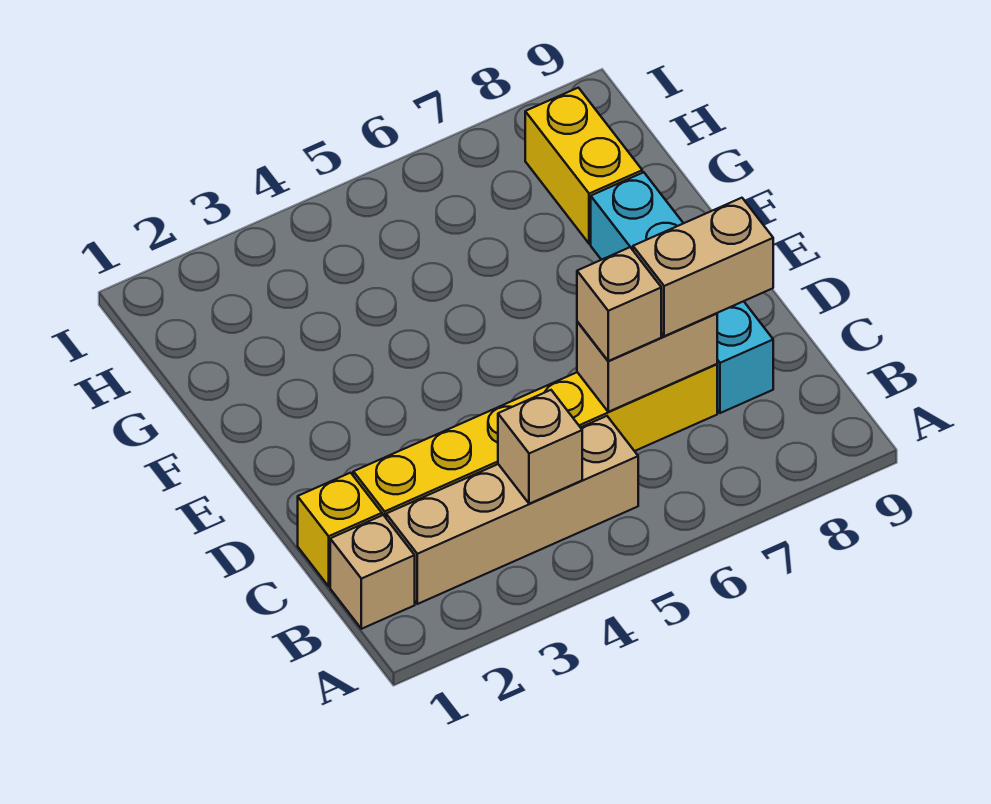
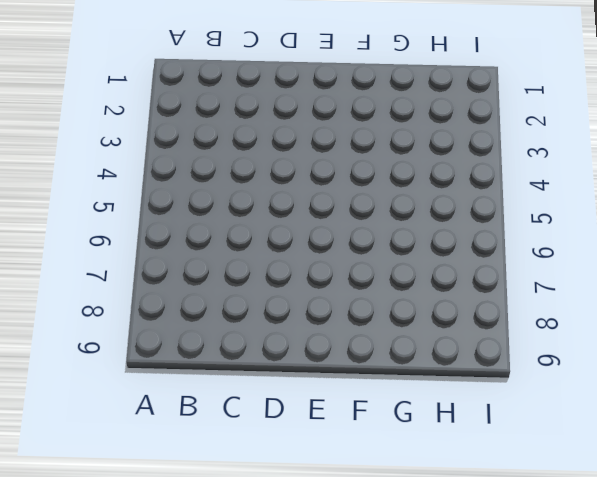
none -> tan 1x1 brick [330,515,415,629]
none -> tan 1x4 brick [386,416,638,604]

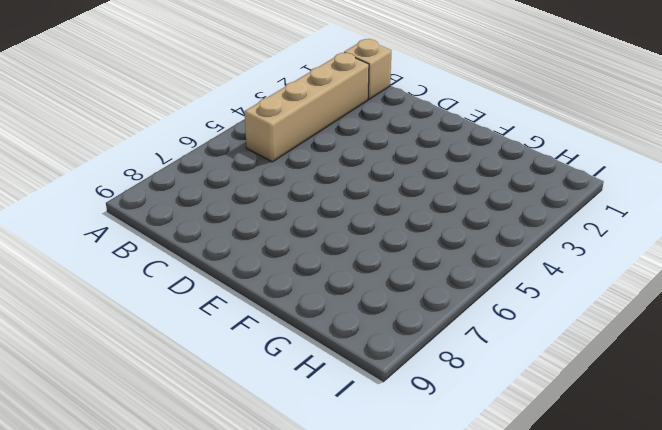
none -> yellow 1x1 brick [298,473,382,586]
none -> yellow 1x6 brick [353,364,717,517]

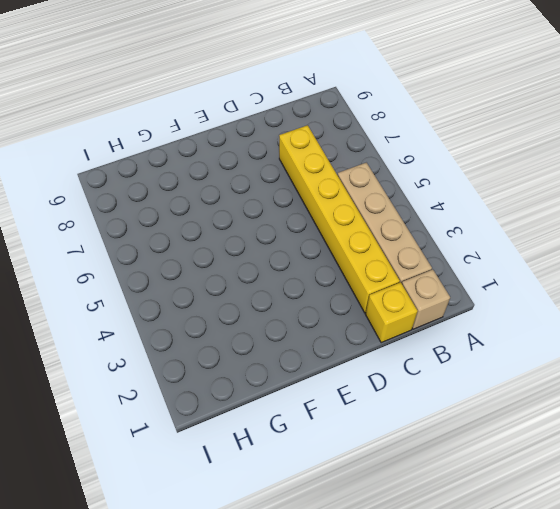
none -> cyan 1x4 brick [591,172,773,413]
none -> yellow 1x2 brick [525,88,642,244]

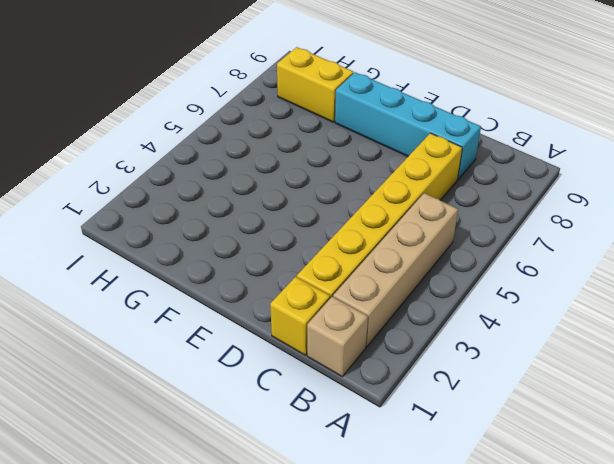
none -> tan 1x1 brick [498,390,582,504]
none -> tan 1x2 brick [577,313,717,412]

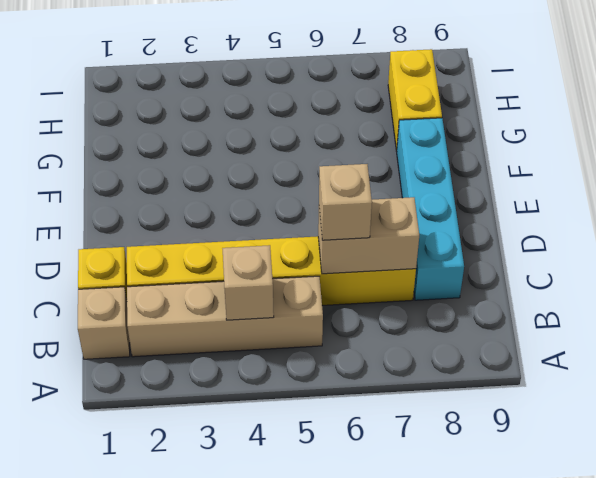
none -> tan 1x2 brick [633,198,773,336]

